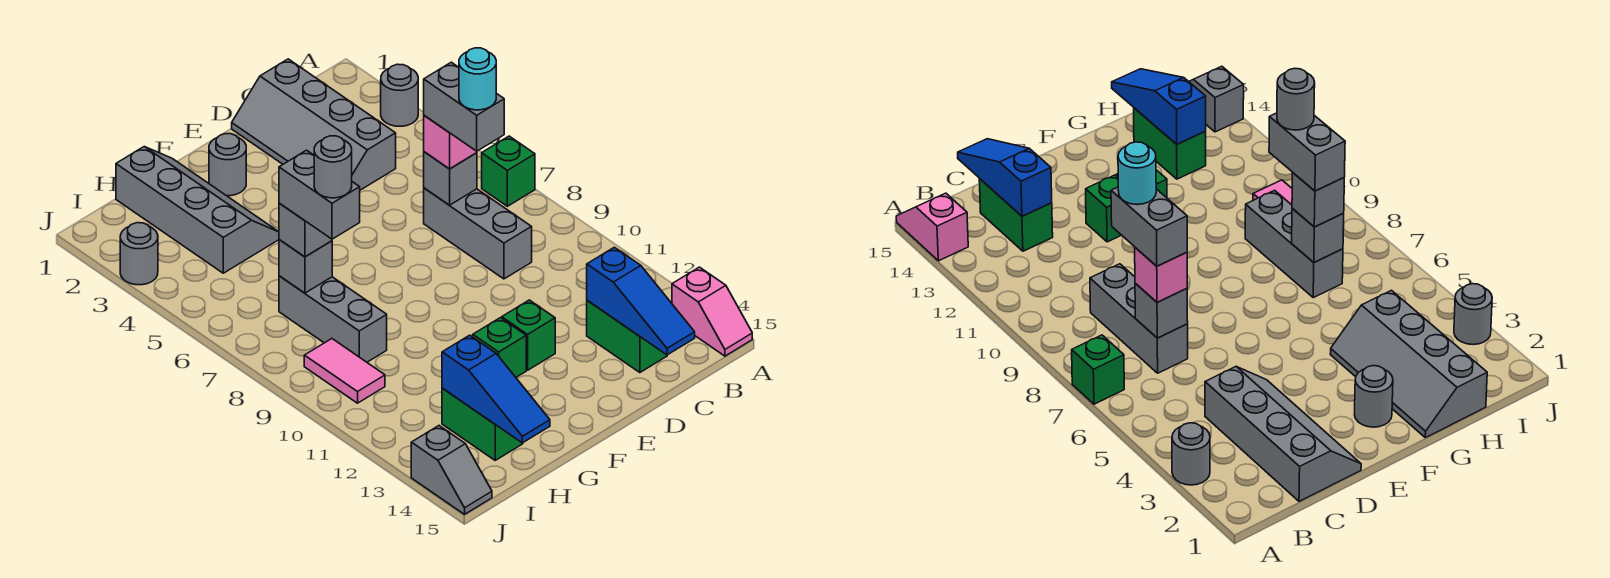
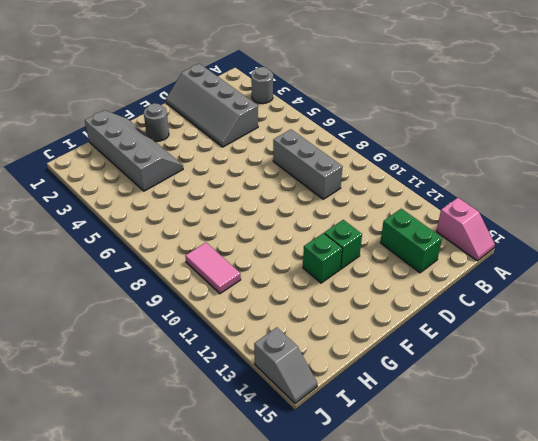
none -> green 1x1 brick [482,136,535,206]
none -> grey 1x3 brick [279,276,387,362]
none -> green 1x2 brick [442,388,523,460]

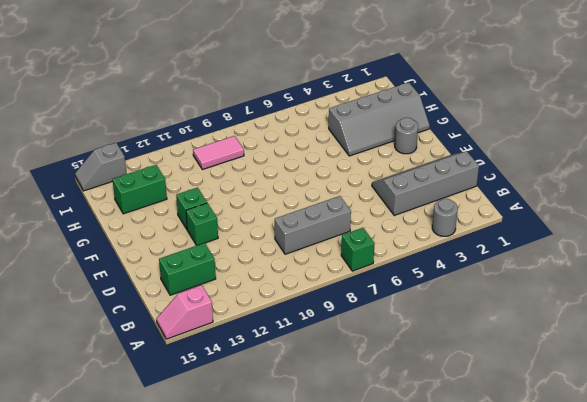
none -> grey 1x3 brick [279,276,387,362]
none -> grey 1x1 round brick [120,223,158,285]
none -> grey 1x1 brick [424,152,477,205]

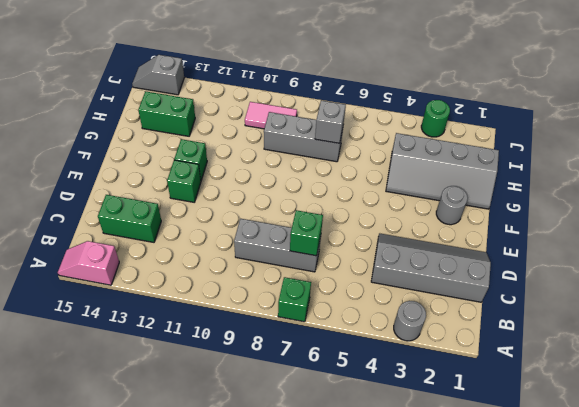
green 1x1 brick [290,210,323,256] -> grey 1x1 brick [424,152,477,205]
green 1x1 round brick [421,100,450,137] -> grey 1x1 round brick [120,223,158,285]
none -> blue 1x3 slope [587,247,695,355]
none -> blue 1x3 slope [442,335,550,443]
none -> pink 1x1 brick [424,116,477,169]

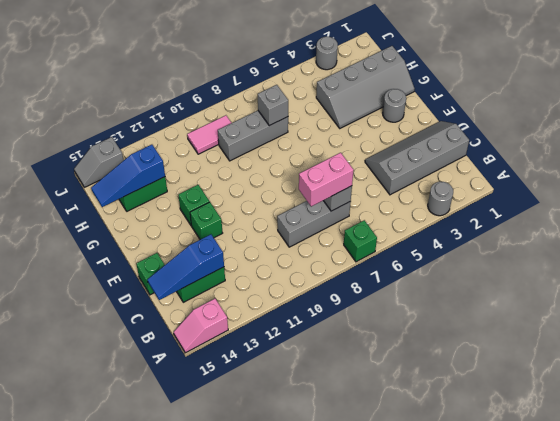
pink 1x2 brick [299,153,354,207] -> pink 1x1 brick [424,116,477,169]
green 1x1 brick [136,253,165,295] -> none
none -> grey 1x1 brick [279,203,332,257]
none -> grey 1x2 brick [424,62,504,151]
none -> grey 1x2 brick [279,150,360,239]

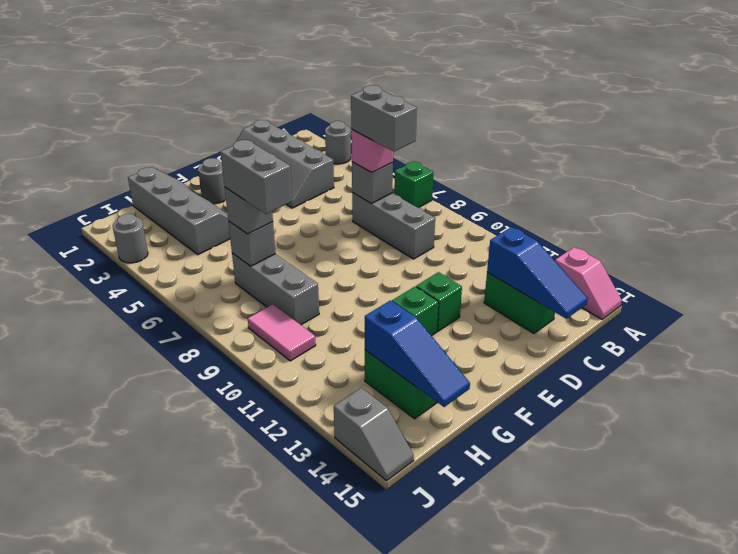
none -> cyan 1x1 round brick [459,48,496,110]
none -> grey 1x1 round brick [314,136,352,198]

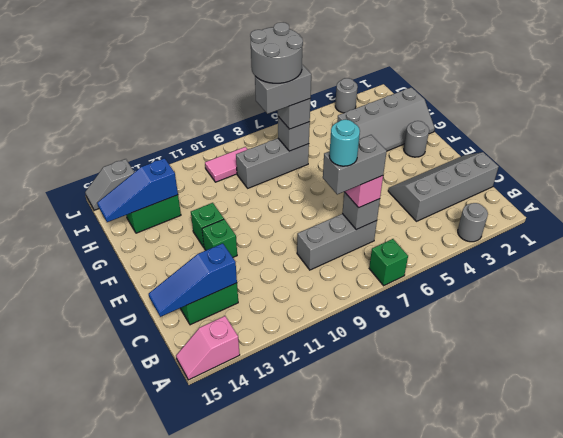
grey 2x2 round brick [250,22,303,83] -> grey 1x1 round brick [314,136,352,198]

